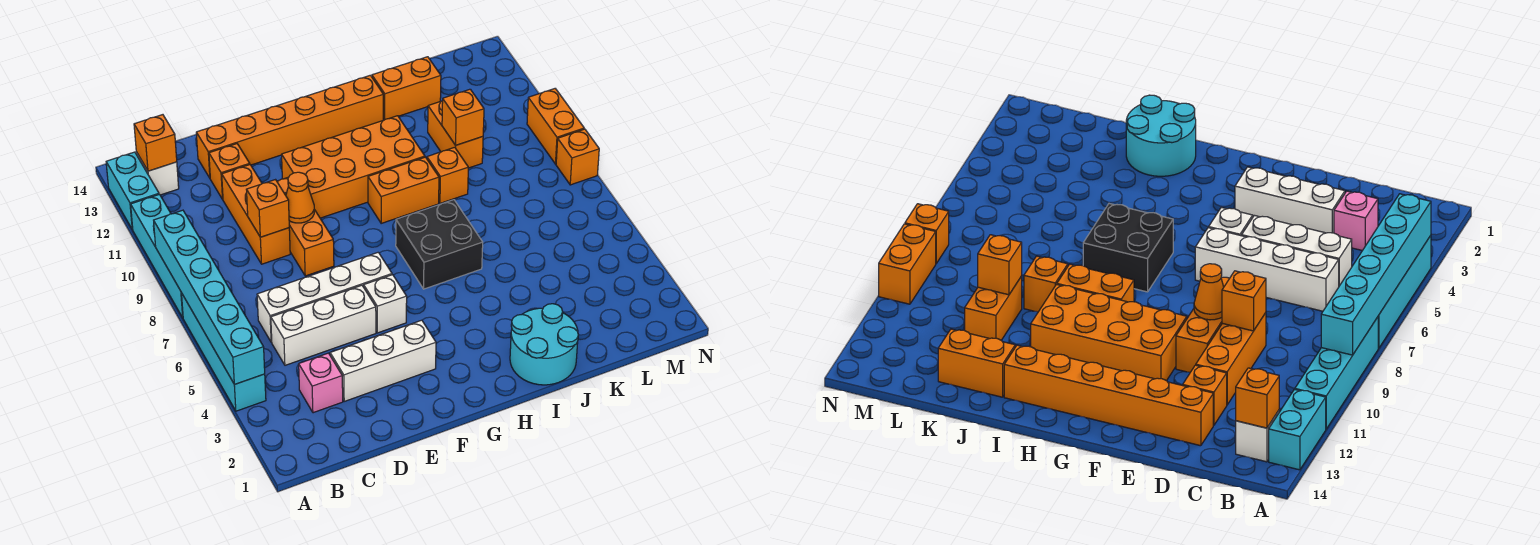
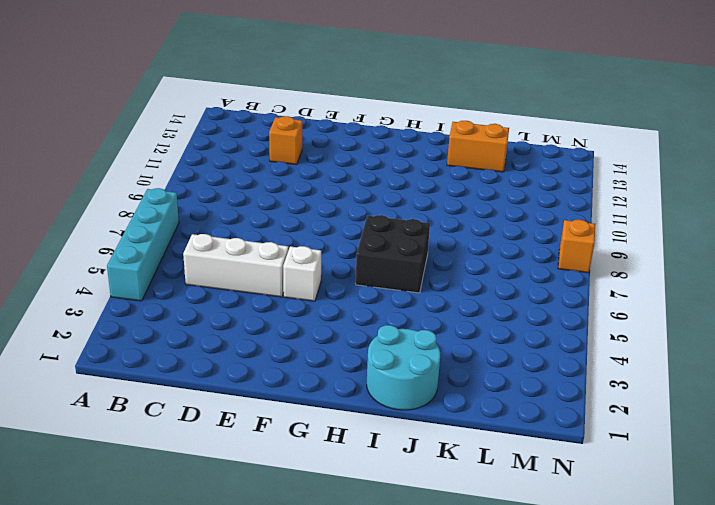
none -> cyan 1x4 brick [131,194,183,318]
none -> cyan 1x2 brick [106,152,159,229]
none -> white 1x1 brick [136,152,179,195]

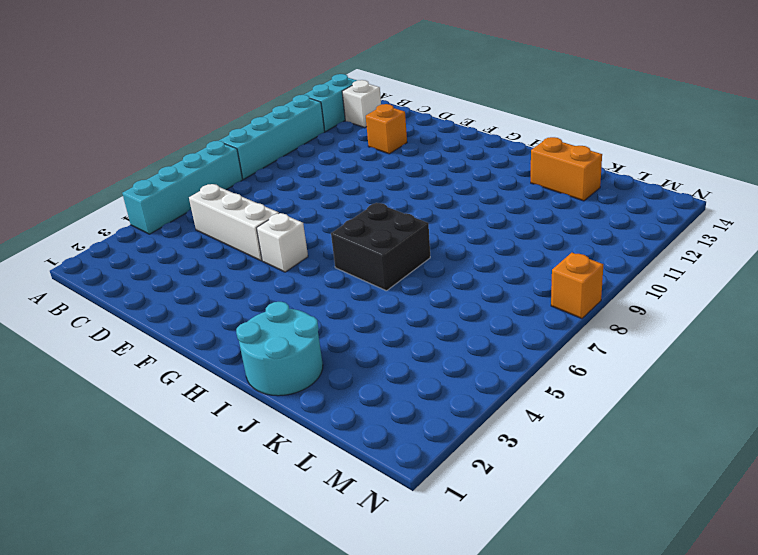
none -> pink 1x1 brick [299,353,343,413]
none -> white 1x4 brick [257,252,392,342]
none -> white 1x3 brick [330,320,436,401]

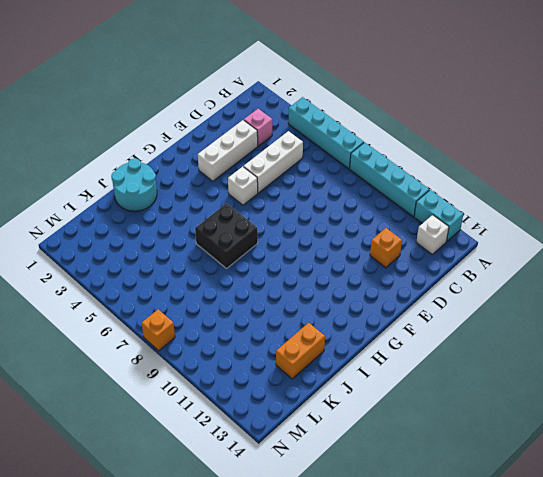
none -> white 1x4 brick [257,252,392,342]
none -> orange 1x3 brick [222,165,290,264]
none -> orange 1x6 brick [196,75,383,178]

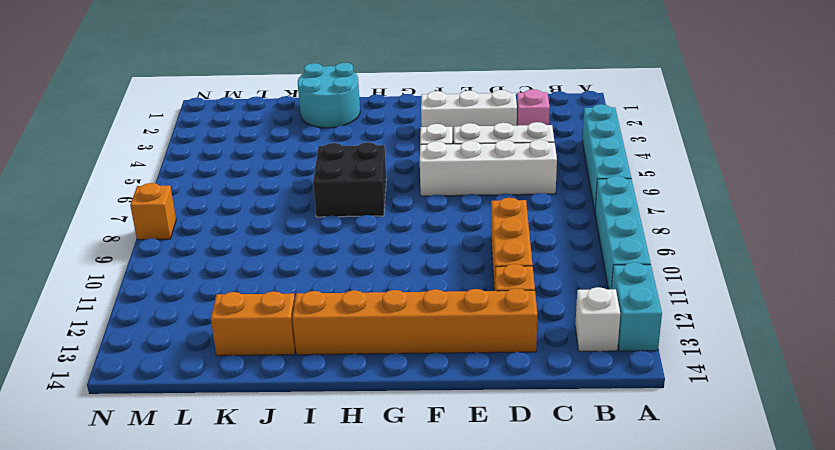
none -> orange 1x3 brick [277,178,334,276]
none -> orange 2x4 brick [282,116,425,218]
none -> orange 1x2 brick [368,157,439,223]

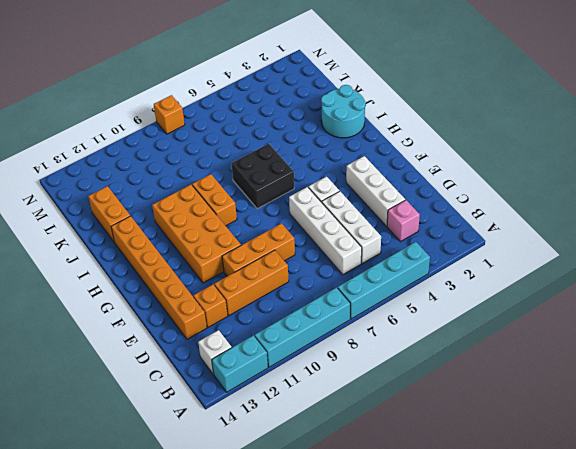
none -> orange 1x1 brick [427,147,468,203]
none -> orange 1x2 brick [428,101,483,168]
none -> orange 1x2 brick [527,89,584,164]

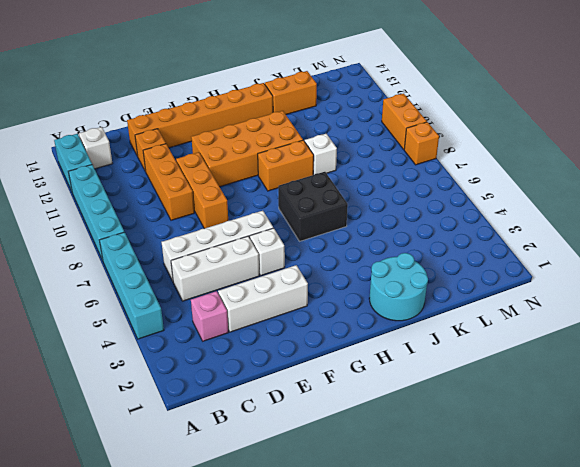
white 1x1 brick [305,134,337,175] -> orange 1x1 brick [427,147,468,203]
none -> orange 1x2 brick [428,101,483,168]
none -> cyan 1x6 brick [154,210,265,385]
none -> orange 1x1 brick [134,115,177,171]

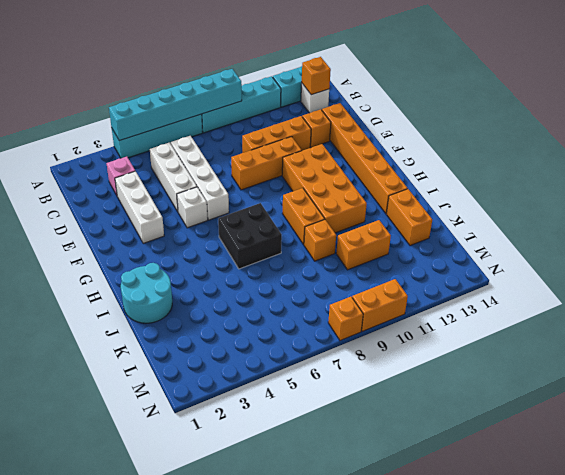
none -> orange 1x1 brick [246,180,289,237]
none -> orange 1x1 cone [286,172,314,223]
none -> orange 1x1 brick [442,89,484,145]

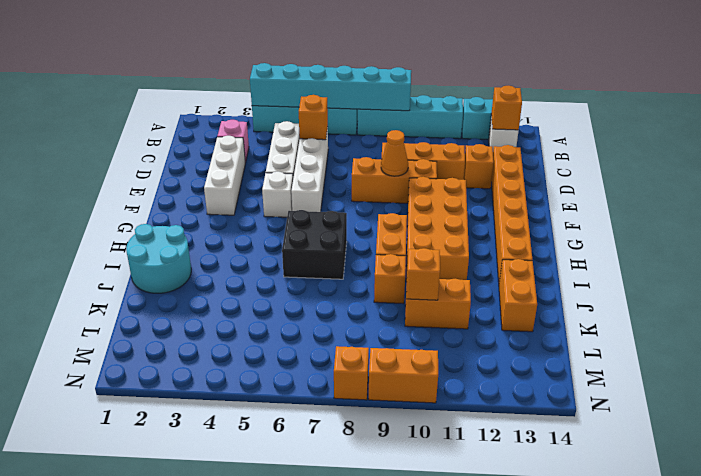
orange 1x1 brick [299,95,328,140] -> orange 1x1 brick moved to [246,180,289,237]

